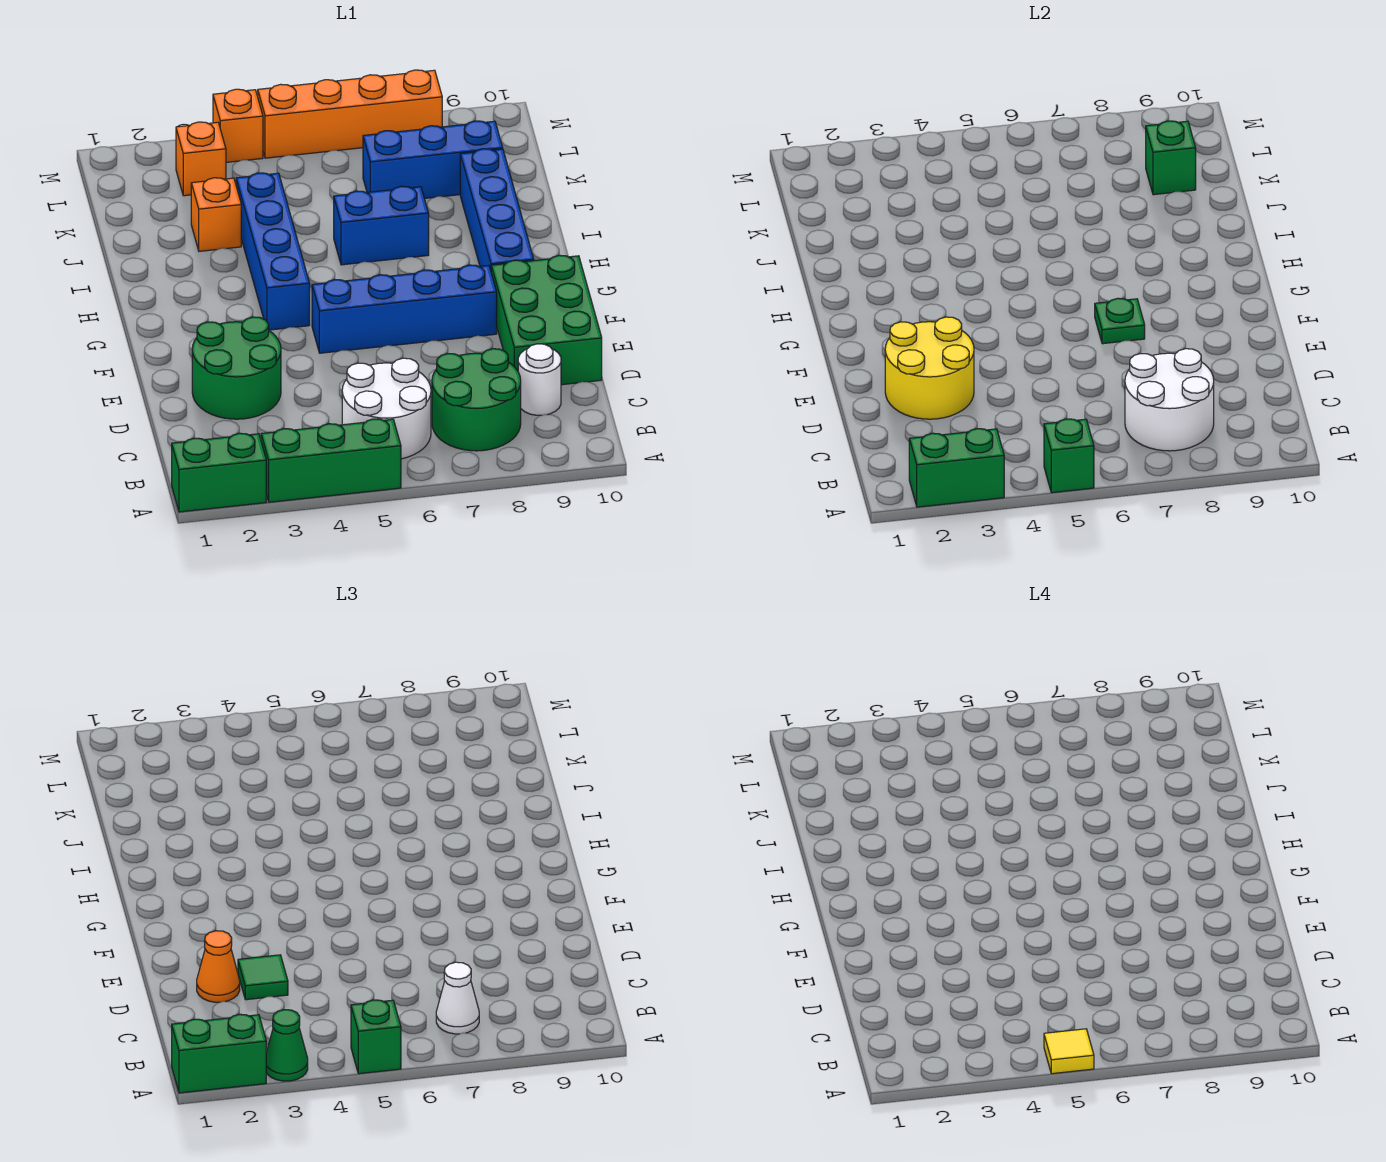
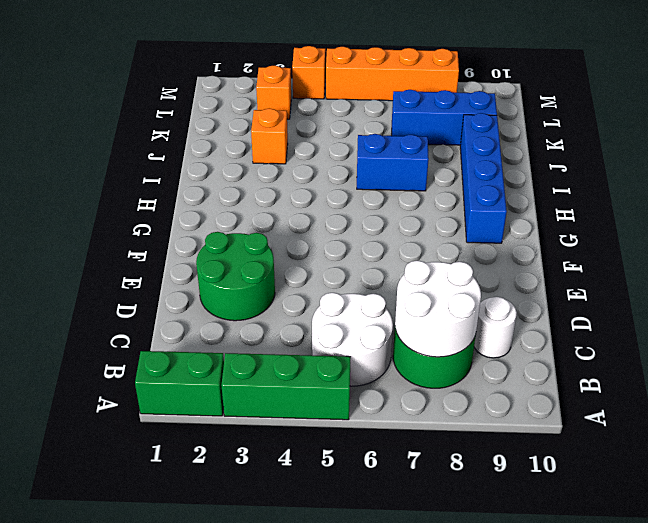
none -> green 2x3 brick [491,255,602,385]
none -> blue 1x4 brick [312,265,497,353]
none -> blue 1x4 brick [236,173,310,330]

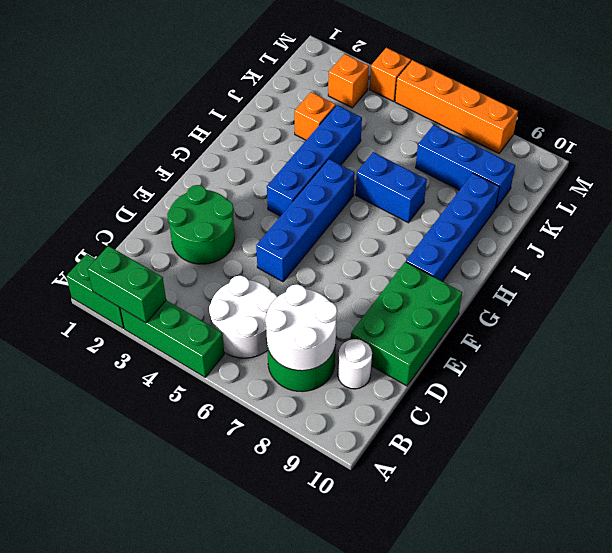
blue 1x4 brick [256,159,355,282] -> blue 1x4 brick turned to [312,265,497,353]
none -> green 1x1 brick [1044,419,1094,493]
none -> yellow 2x2 round brick [885,317,974,419]
none -> green 1x1 plate [1095,298,1145,344]

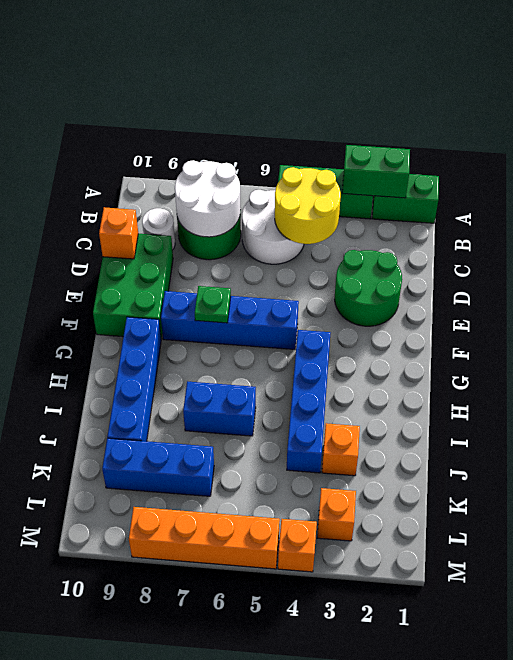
yellow 2x2 round brick [275,167,341,244] -> yellow 2x2 round brick moved to [885,317,974,419]
orange 1x1 brick [99,207,138,259] -> none
none -> green 1x1 brick [1044,419,1094,493]
none -> green 1x1 brick [1146,121,1196,195]
none -> green 1x2 brick [172,1014,266,1093]

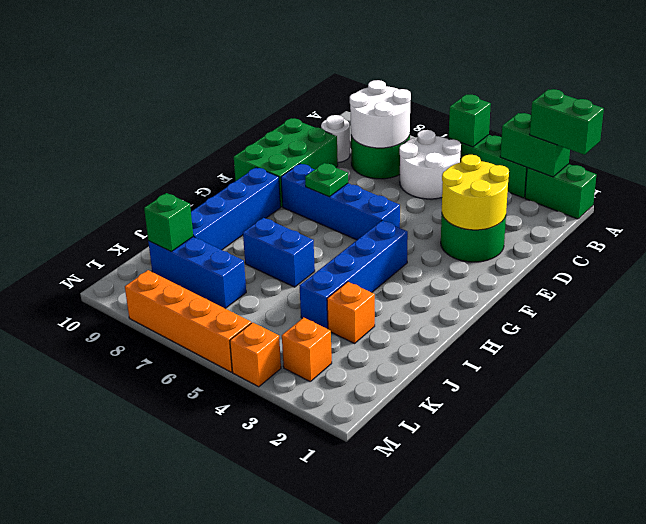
none -> green 1x1 cone [266,1010,308,1081]
none -> green 1x1 brick [351,1000,401,1074]
none -> white 1x1 cone [436,962,479,1034]

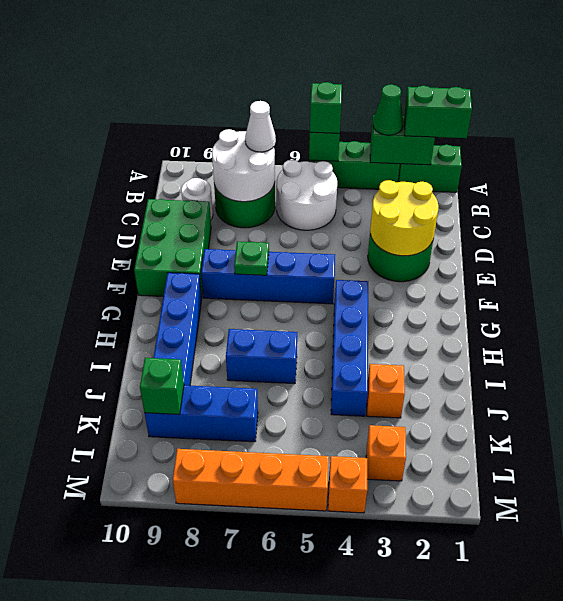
none -> orange 1x1 cone [197,931,240,1002]
none -> green 1x1 tile [238,955,288,1000]
none -> yellow 1x1 tile [1044,1029,1094,1074]

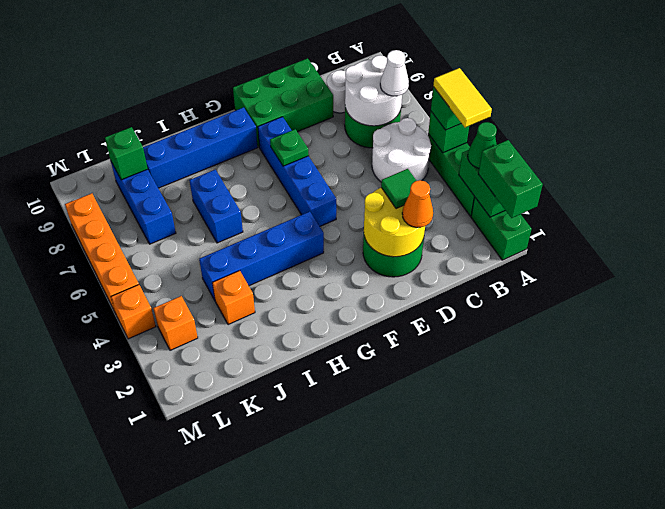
yellow 1x2 tile [433,68,492,127] -> yellow 1x1 tile [1044,1029,1094,1074]

